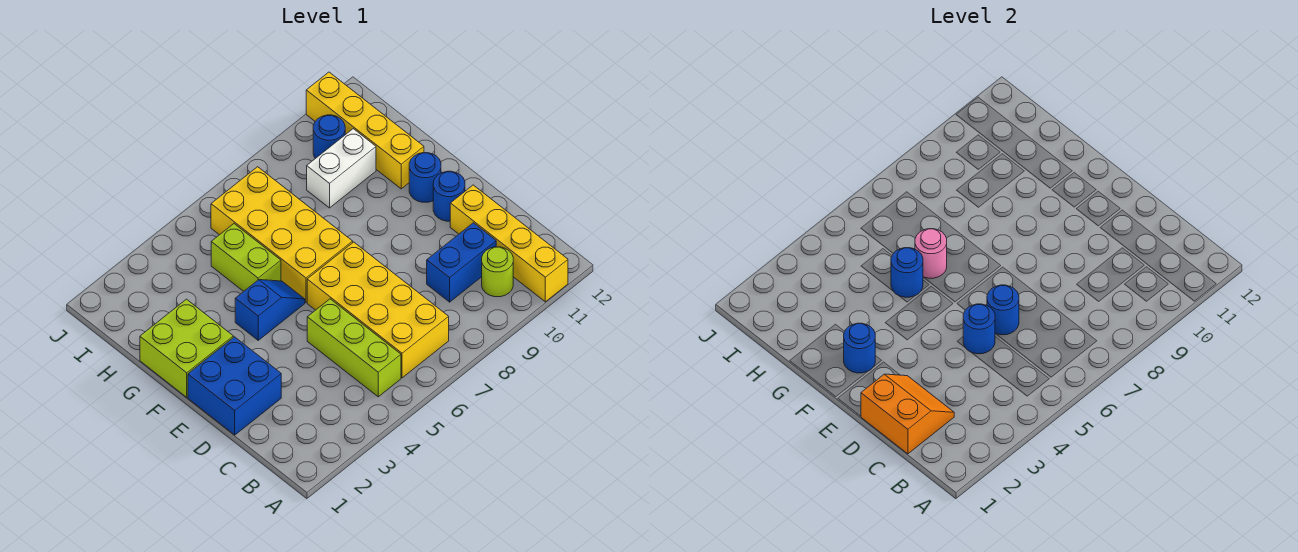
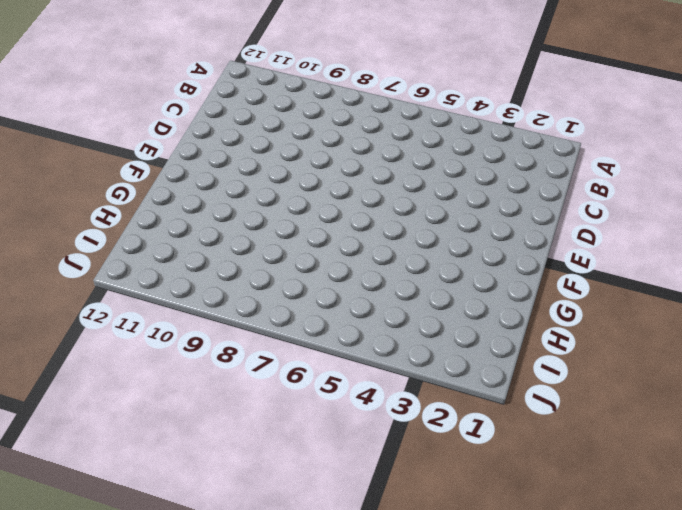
none -> yellow 1x4 brick [450,185,568,302]
none -> lime 1x3 brick [307,299,401,397]
none -> yellow 2x4 brick [307,242,449,378]

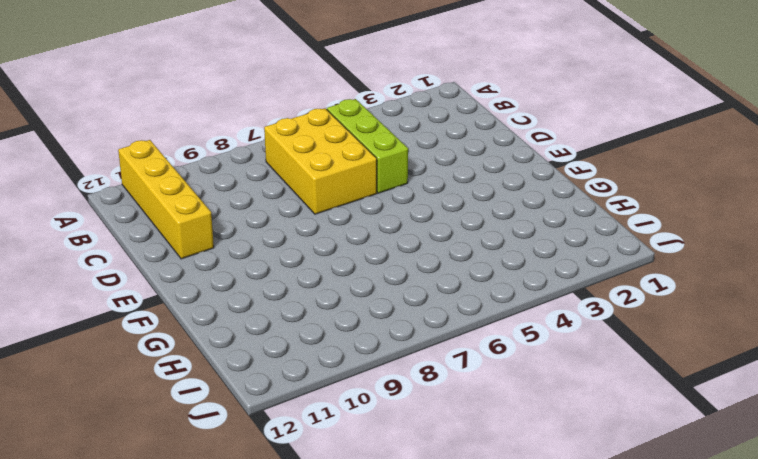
yellow 2x3 brick [264,108,377,214] -> yellow 2x4 brick [307,242,449,378]
none -> lime 1x1 round brick [482,247,513,297]
none -> blue 1x2 brick [427,223,496,302]
none -> blue 2x2 brick [188,337,281,435]

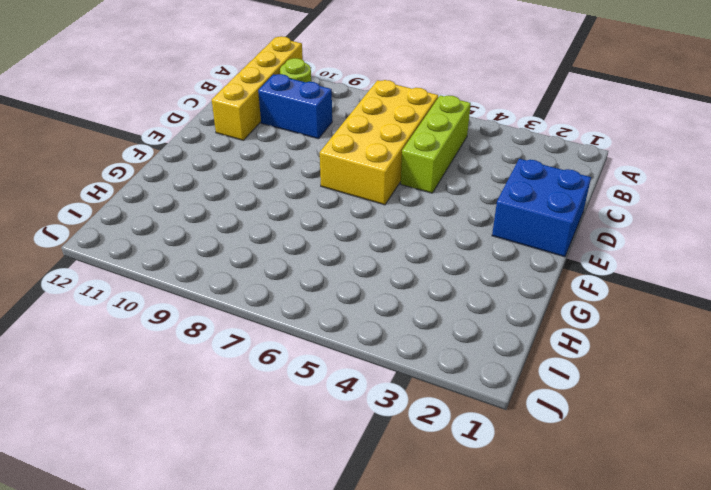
none -> blue 1x1 round brick [433,171,465,221]
none -> lime 2x2 brick [140,299,233,397]
none -> blue 1x2 slope [235,280,305,340]

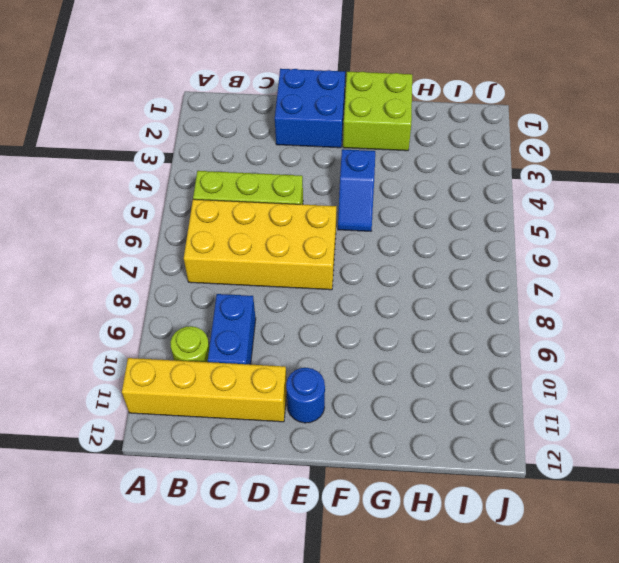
none -> yellow 2x4 brick [211,167,353,302]
none -> blue 1x1 round brick [409,153,441,202]
none -> lime 1x2 brick [211,224,281,291]

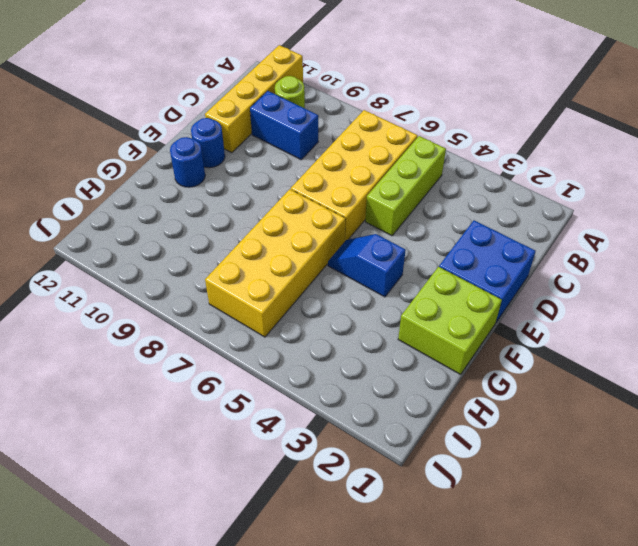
none -> lime 1x2 brick [211,224,281,291]
none -> yellow 1x4 brick [306,72,424,189]
none -> white 1x2 brick [307,129,376,208]

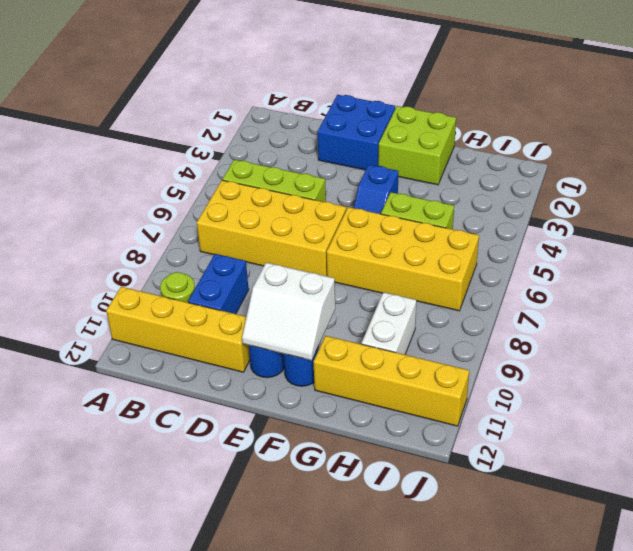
white 2x2 slope [242,263,335,360] -> none
none -> blue 1x1 round brick [313,115,345,159]
none -> orange 2x2 slope [861,374,954,454]
none -> blue 1x1 round brick [963,304,995,354]

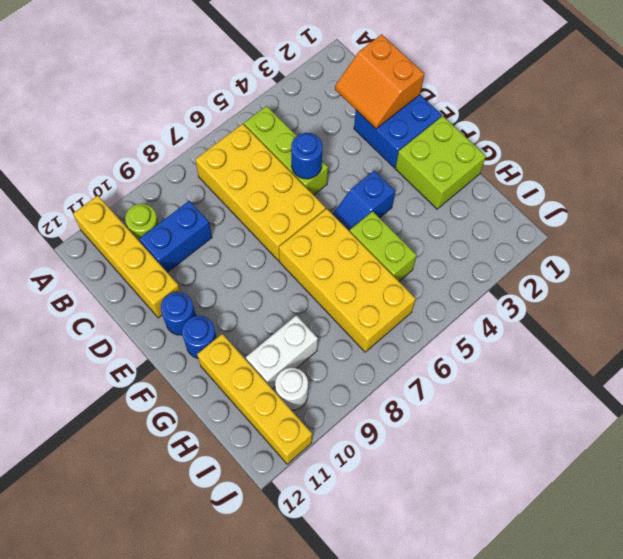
white 1x1 round brick [275,368,308,410] -> blue 1x1 round brick [313,115,345,159]
none -> blue 1x1 round brick [987,285,1019,335]
none -> blue 1x1 round brick [844,323,875,373]
none -> blue 1x1 round brick [891,248,923,297]

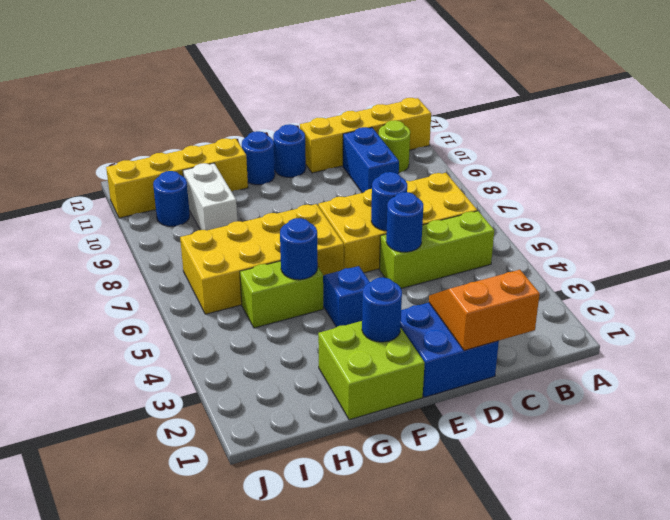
none -> pink 1x1 round brick [915,229,947,278]

